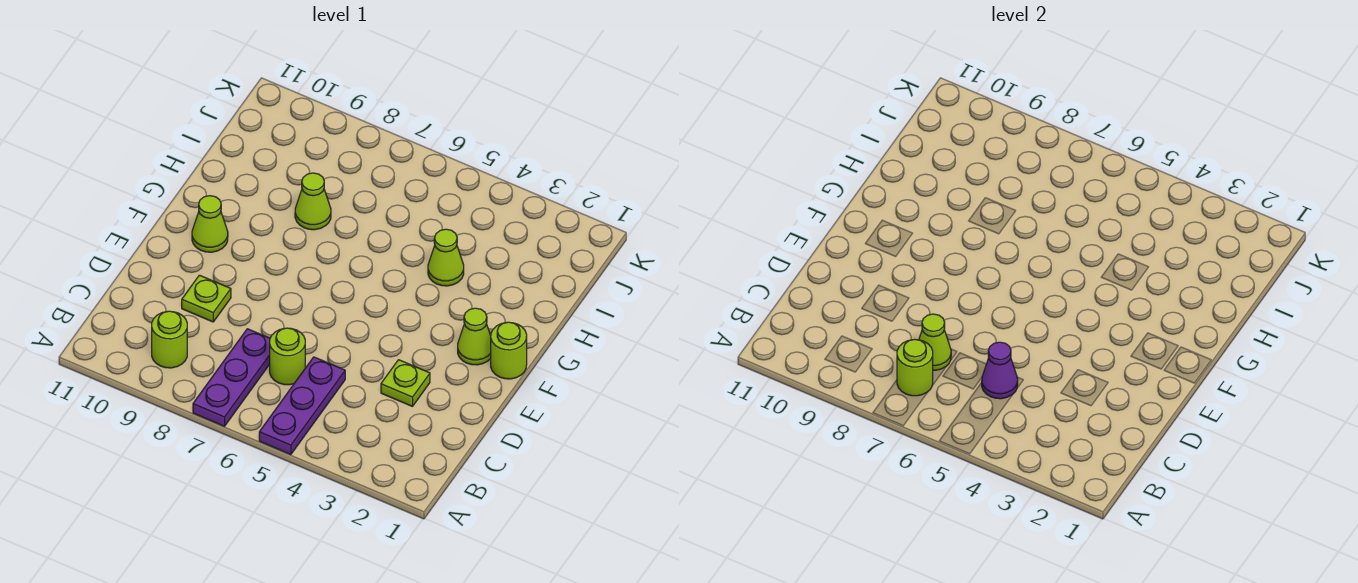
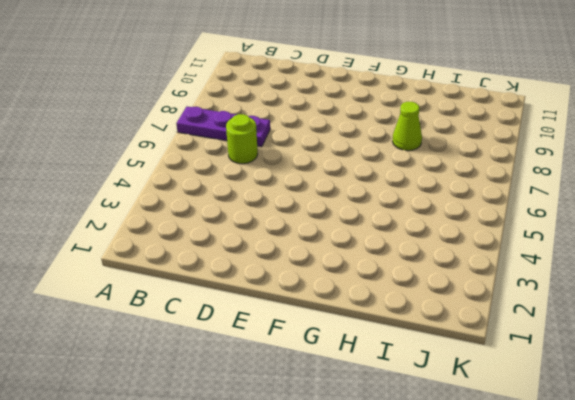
none -> purple 1x3 plate [259,357,345,454]
none -> lime 1x1 round brick [152,311,187,368]
none -> lime 1x1 plate [381,360,430,406]

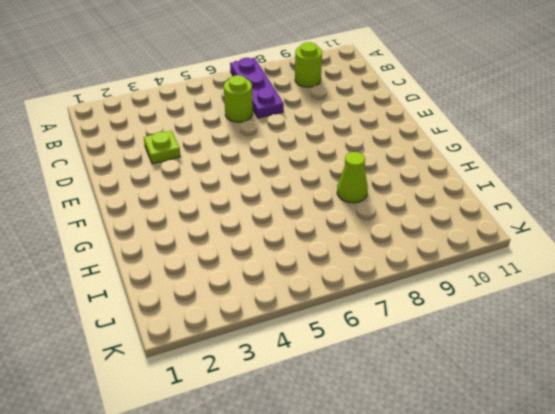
none -> purple 1x3 plate [259,357,345,454]
none -> lime 1x1 plate [182,275,231,322]
none -> lime 1x1 round brick [491,322,527,379]

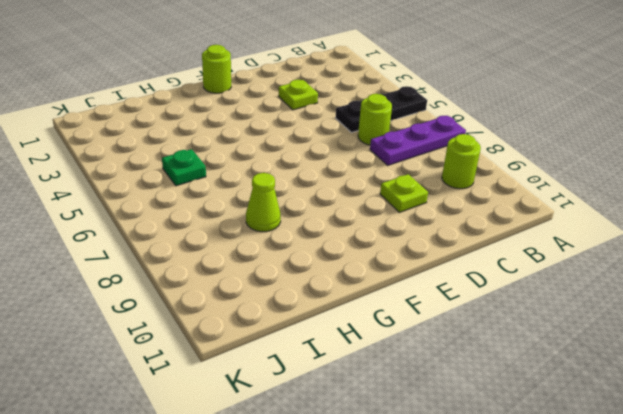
black 1x3 plate [335,86,427,133] -> purple 1x3 plate [259,357,345,454]
green 1x1 plate [162,149,206,186] -> none
none -> lime 1x1 cone [458,308,491,365]
none -> lime 1x1 cone [192,196,228,252]
none -> lime 1x1 cone [428,229,464,286]

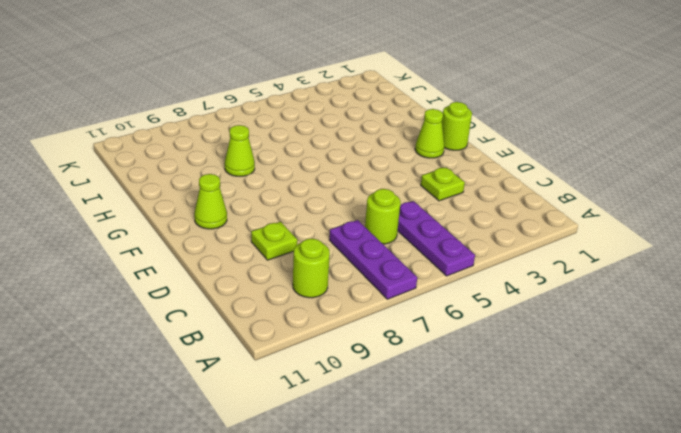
none -> lime 1x1 cone [428,229,464,286]
none -> lime 1x1 round brick [897,339,933,396]
none -> purple 1x1 cone [982,342,1018,399]

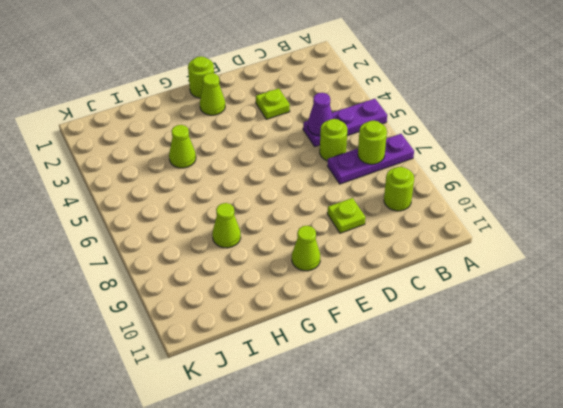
none -> lime 1x1 cone [919,314,951,370]

